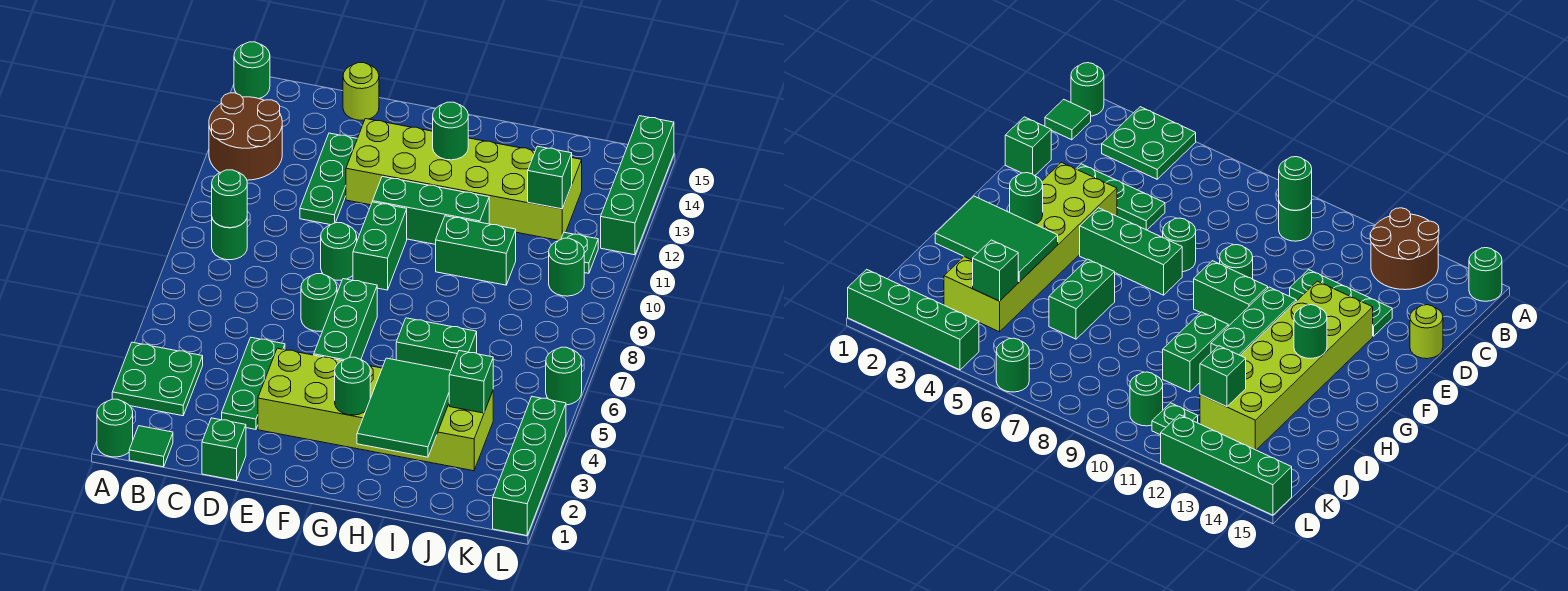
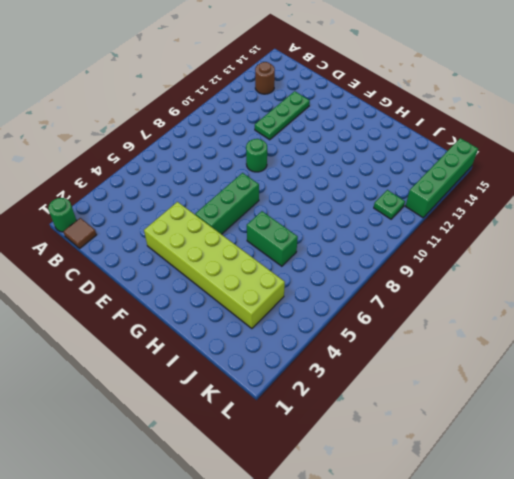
brown 1x1 tile [63,218,97,248] -> green 1x1 tile [129,426,173,467]
brown 1x1 round brick [255,62,275,94] -> brown 2x2 round brick [209,93,282,180]
none -> green 2x2 plate [112,342,203,416]
none -> green 1x1 round brick [234,42,270,99]
none -> green 1x1 round brick [212,219,247,260]
none -> green 1x1 brick [202,418,246,480]

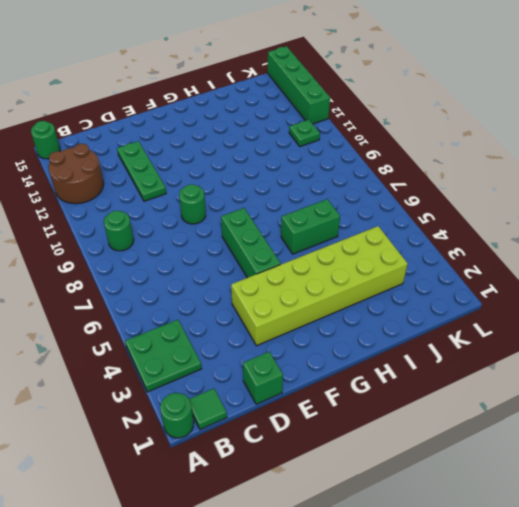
none -> green 1x3 plate [222,338,285,429]
none -> lime 1x1 round brick [343,63,379,120]
none -> green 1x1 round brick [301,274,337,331]
none -> lime 2x6 brick [346,119,582,240]

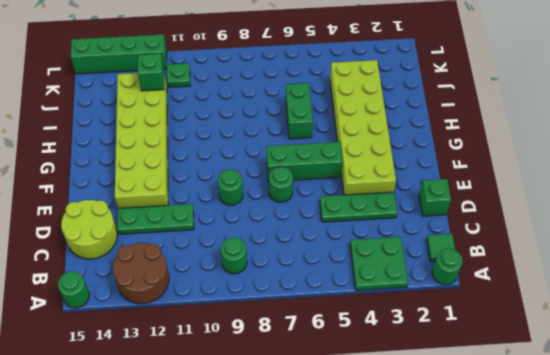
lime 2x2 round brick [61,200,117,259] -> lime 1x1 round brick [343,63,379,120]
none -> green 1x2 brick [353,202,407,290]
none -> green 1x3 brick [373,177,489,245]
none -> green 1x2 brick [436,216,516,285]
none -> green 1x1 round brick [549,238,584,296]

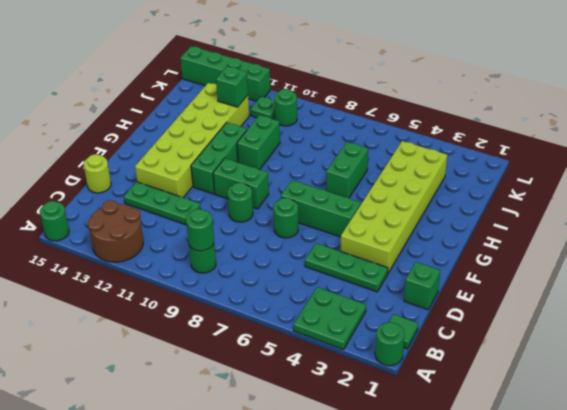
none -> green 1x4 brick [493,397,566,536]
none -> green 1x1 round brick [546,347,582,405]
none -> green 1x1 round brick [335,357,370,415]
none -> green 1x1 round brick [433,102,468,160]

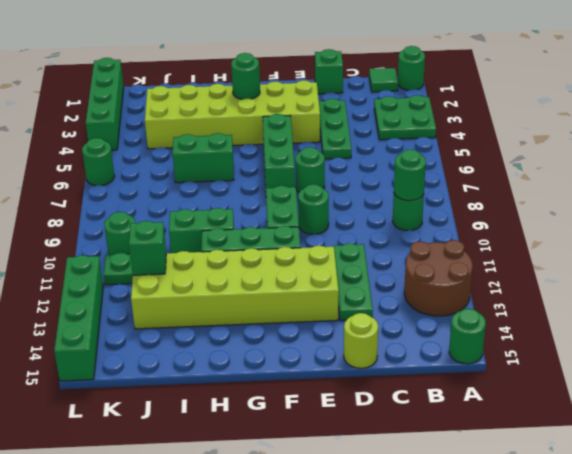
none -> green 1x1 round brick [433,102,468,160]
none -> green 2x3 tile [357,358,451,457]
none -> green 1x1 brick [449,351,493,413]

